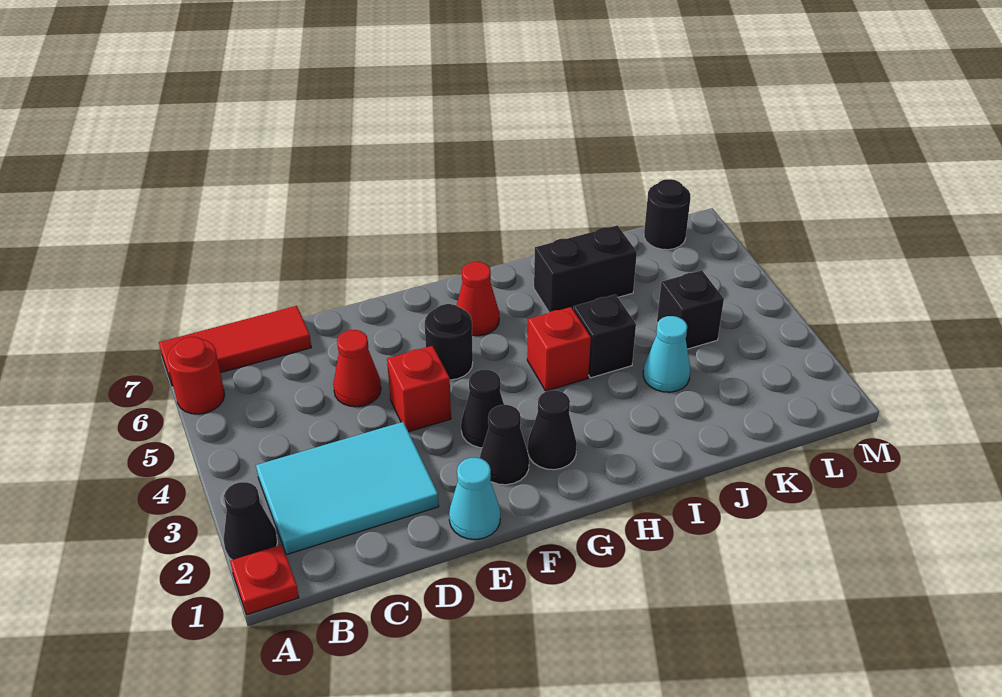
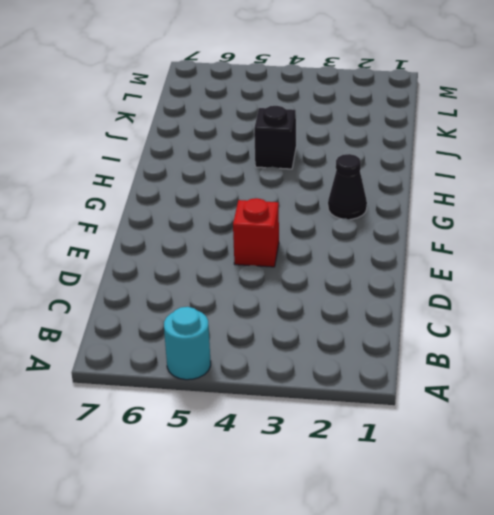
cyan 1x1 round brick [164,307,211,380] -> none
none -> red 1x1 plate [230,545,299,615]
none -> black 1x1 cone [224,482,277,560]
none -> red 1x1 round brick [167,337,225,414]

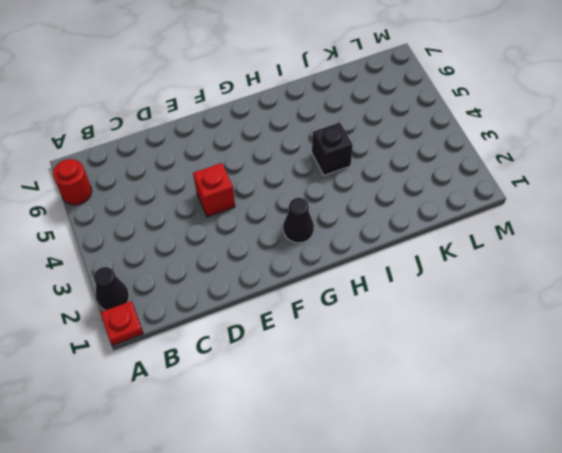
none -> red 1x3 tile [159,306,311,386]
none -> cyan 2x3 tile [256,422,439,555]
none -> red 1x1 cone [333,330,381,407]

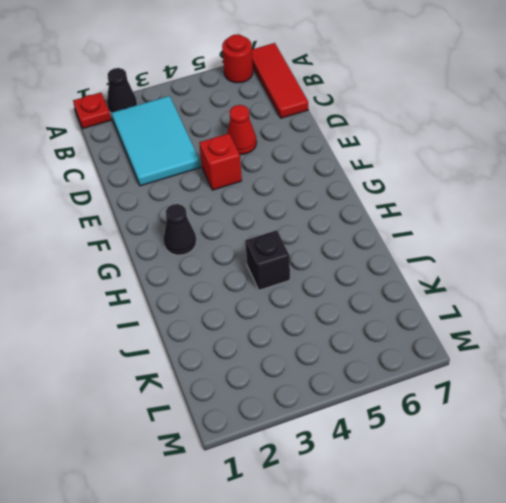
none -> cyan 1x1 cone [449,458,500,540]
none -> black 1x1 cone [480,405,529,485]
none -> black 1x1 cone [461,370,504,448]

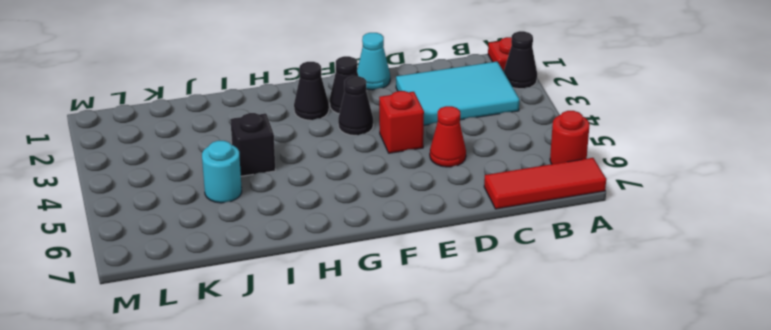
cyan 1x1 round brick [202,141,242,203] -> none
none -> black 1x1 round brick [425,304,473,380]
none -> red 1x1 cone [457,262,499,336]
none -> red 1x1 brick [527,307,591,391]

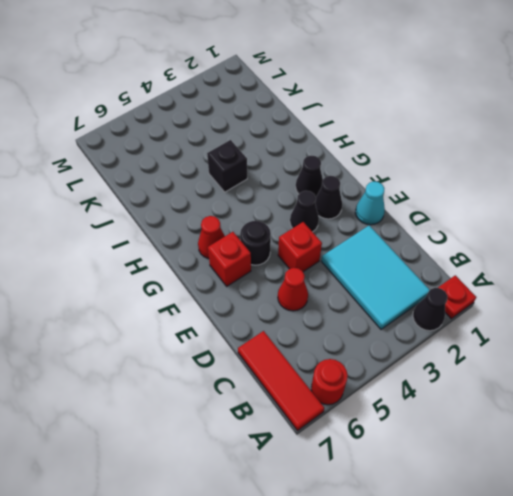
red 1x1 brick [208,232,251,286] -> red 1x1 brick moved to [527,307,591,391]
none -> black 1x2 brick [534,225,637,313]
none -> cyan 1x1 cone [643,316,690,392]
none -> black 1x1 brick [657,270,724,349]

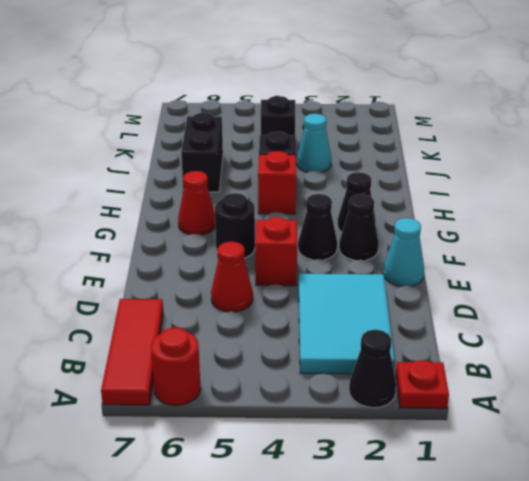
none -> black 1x1 round brick [644,179,691,250]

